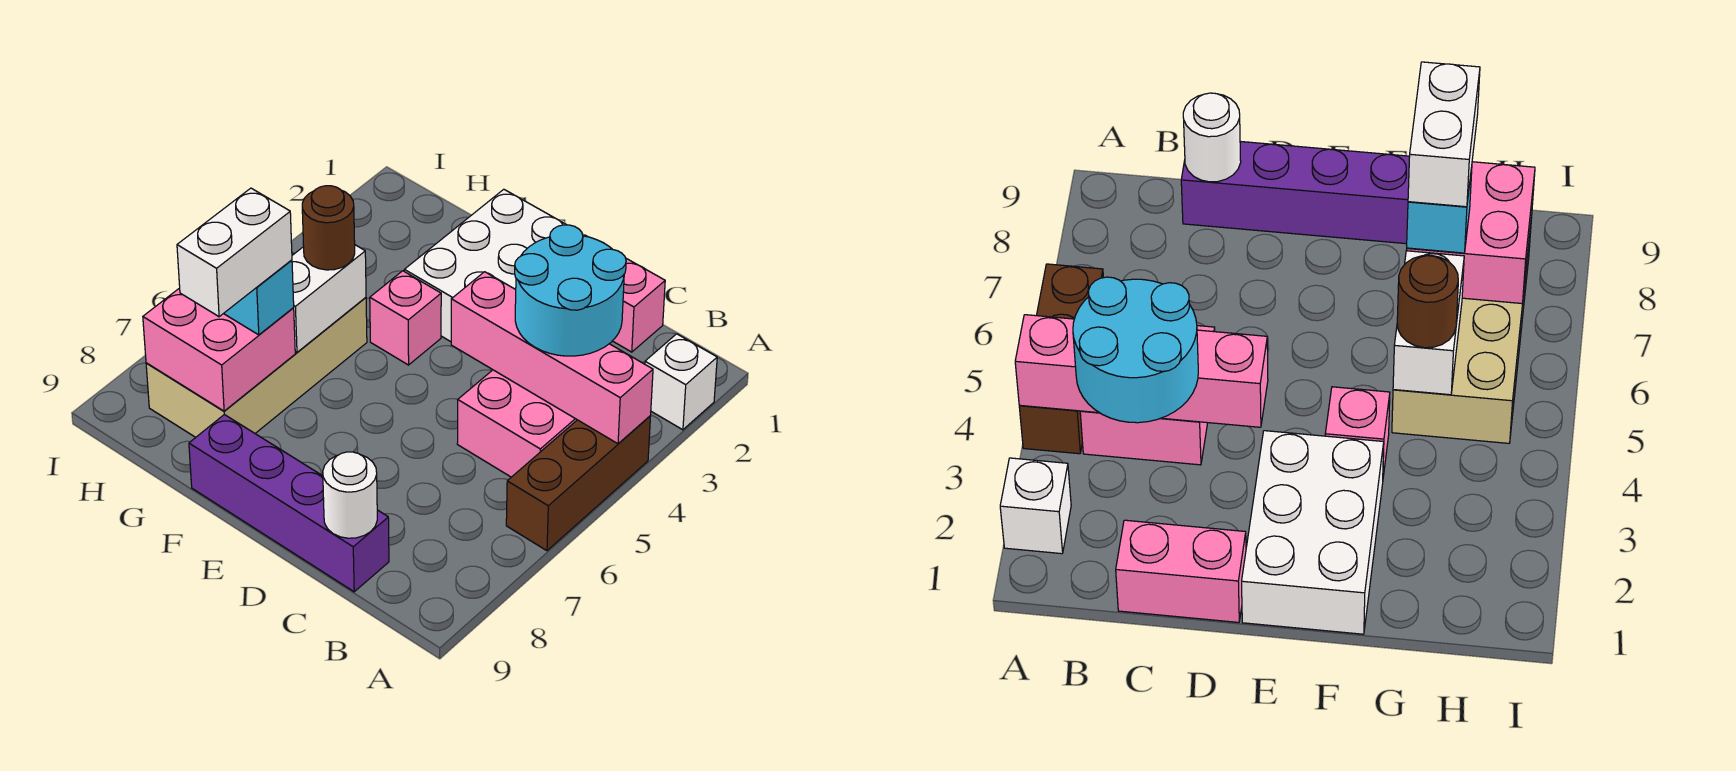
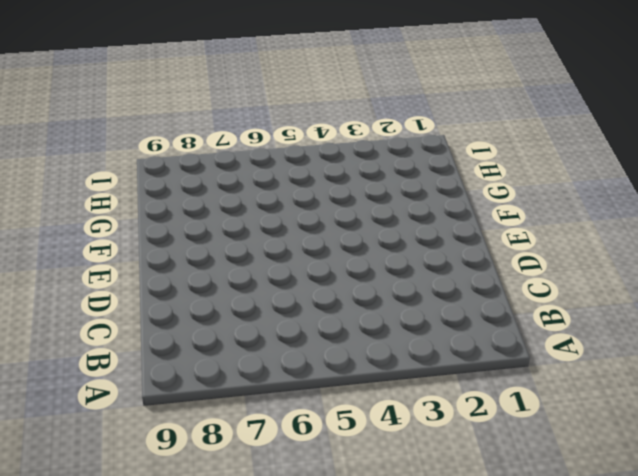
none -> white 1x1 brick [645,334,717,430]
none -> brown 1x3 brick [506,416,651,551]
none -> pink 2x2 brick [457,370,577,477]

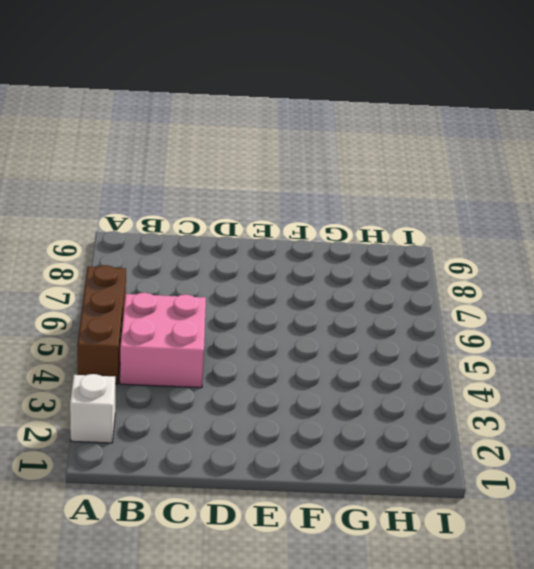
none -> pink 1x2 brick [584,235,665,352]
none -> purple 1x4 brick [189,415,389,592]
none -> white 2x3 brick [404,189,566,342]

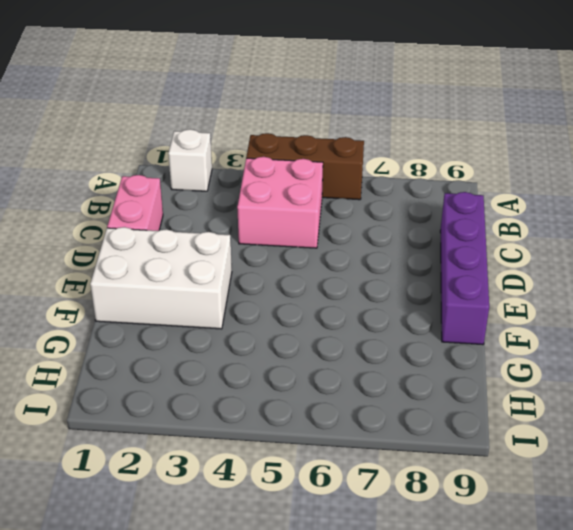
none -> pink 1x1 brick [370,271,441,365]
none -> tan 2x4 brick [146,254,367,437]
none -> pink 1x4 brick [451,272,653,444]

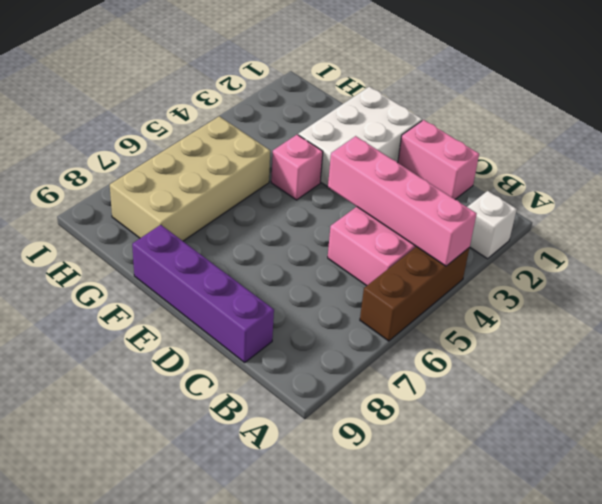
none -> white 1x1 round brick [323,452,377,538]
none -> white 1x2 brick [292,245,366,352]
none -> pink 2x2 brick [143,288,295,411]

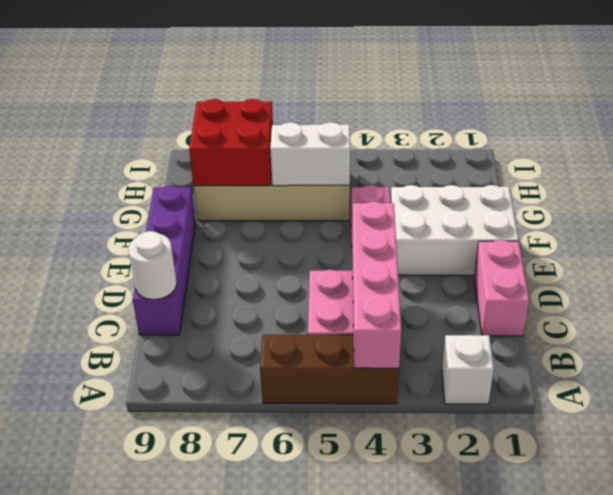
red 2x2 brick [189,99,273,186] -> pink 2x2 brick [143,288,295,411]
none -> cyan 2x2 round brick [515,225,626,356]
none -> brown 1x1 round brick [302,186,355,270]
none -> cyan 1x1 brick [224,260,294,335]

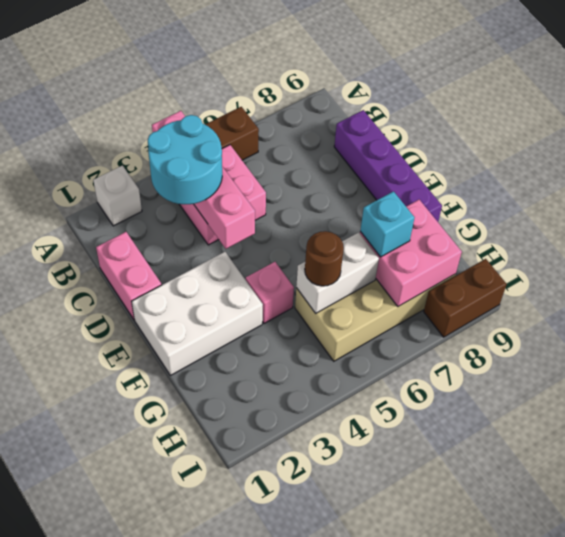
brown 1x2 brick [424,259,507,337] -> none
none -> white 1x1 round brick [323,452,377,538]
none -> white 1x2 brick [177,188,292,317]

